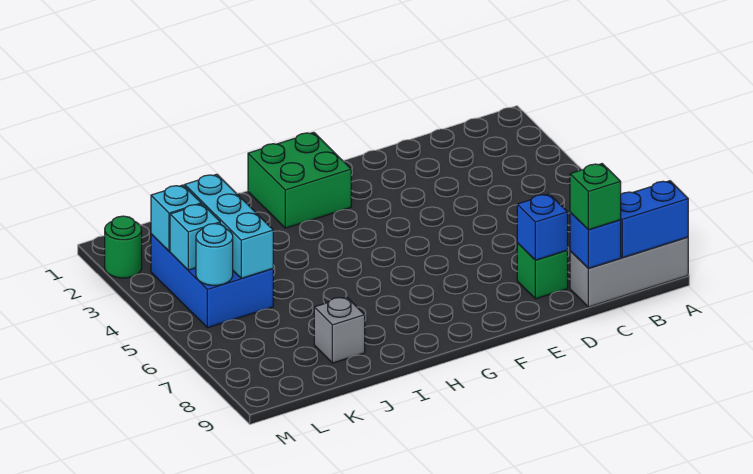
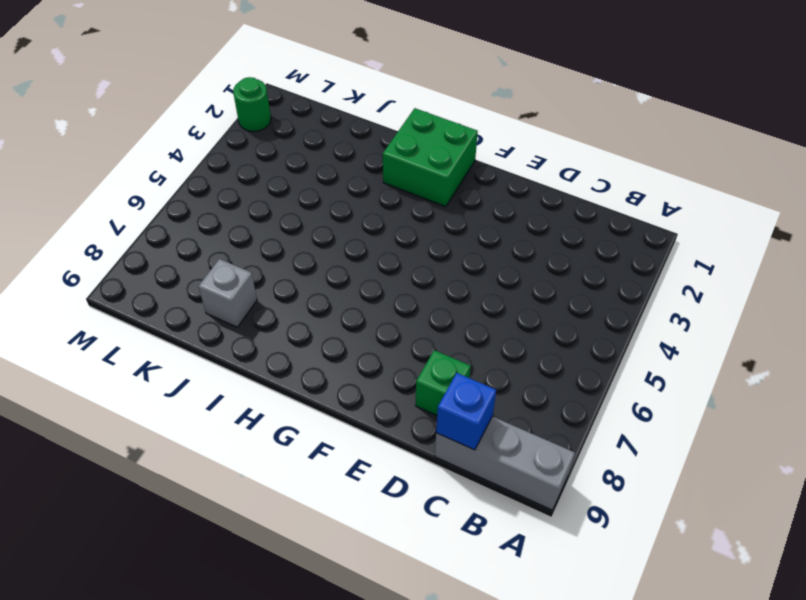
none -> blue 2x3 brick [151,234,273,328]
none -> blue 1x2 brick [621,181,688,258]
none -> blue 1x1 brick [517,194,568,260]

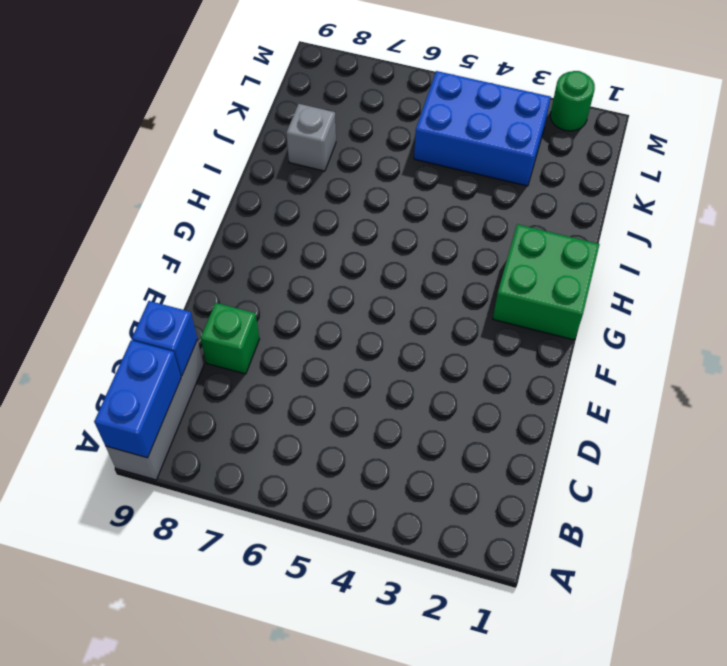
none -> blue 1x1 brick [517,194,568,260]
none -> cyan 1x3 brick [185,174,273,278]
none -> cyan 1x1 brick [151,185,201,251]

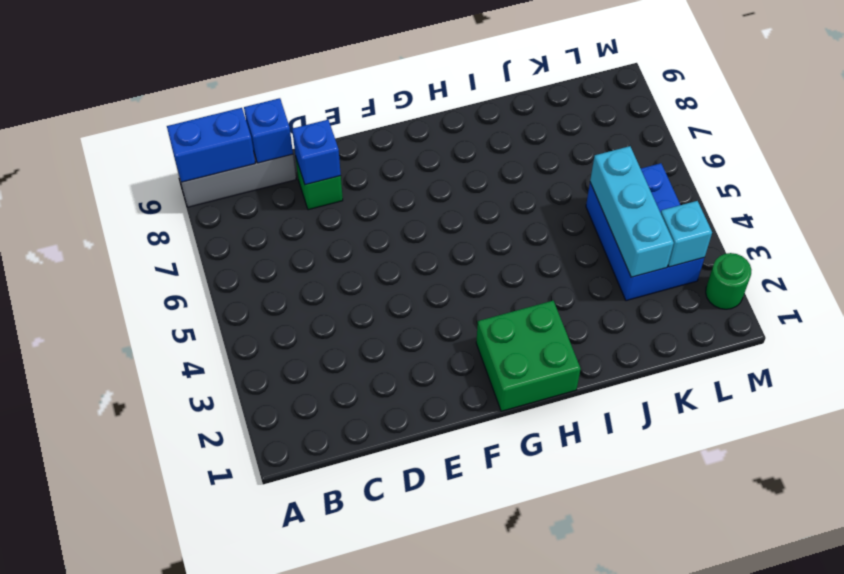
none -> grey 1x1 brick [314,297,365,363]
none -> cyan 1x1 brick [170,204,220,270]
none -> cyan 1x1 round brick [196,224,233,285]

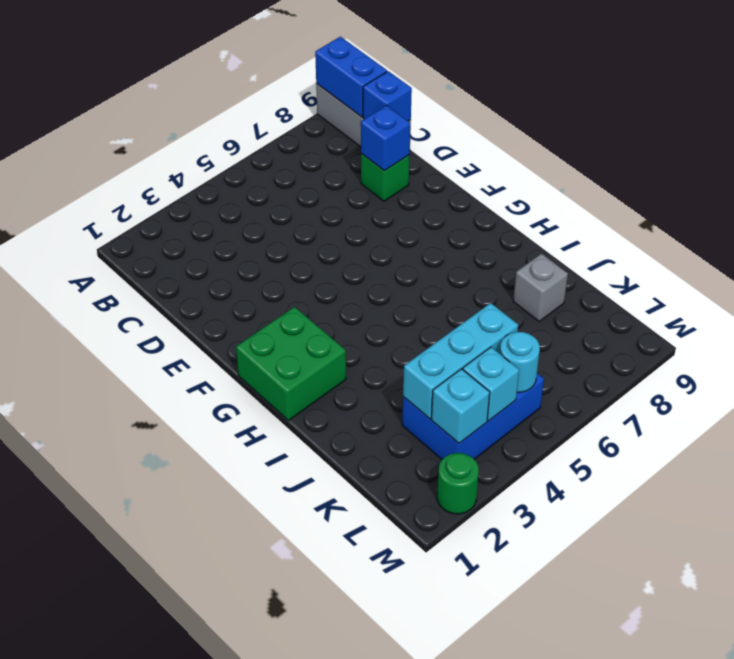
none -> green 1x1 brick [570,164,621,230]

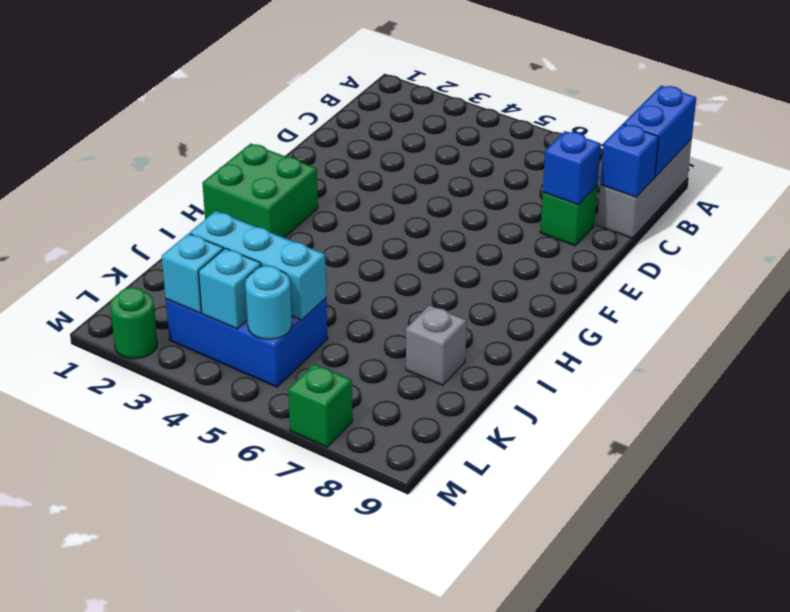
green 1x1 brick [288,364,352,447] -> green 1x1 brick moved to [570,164,621,230]

